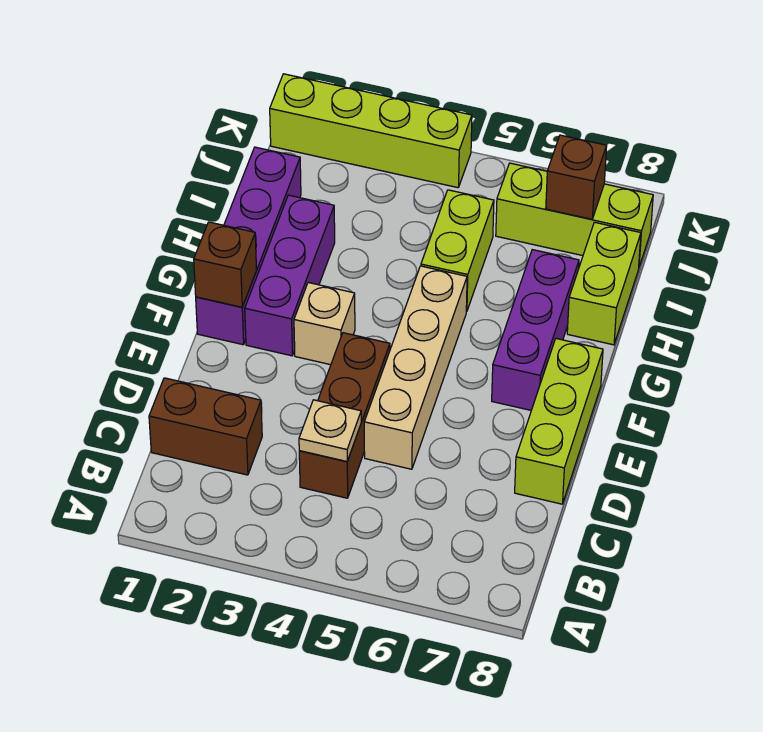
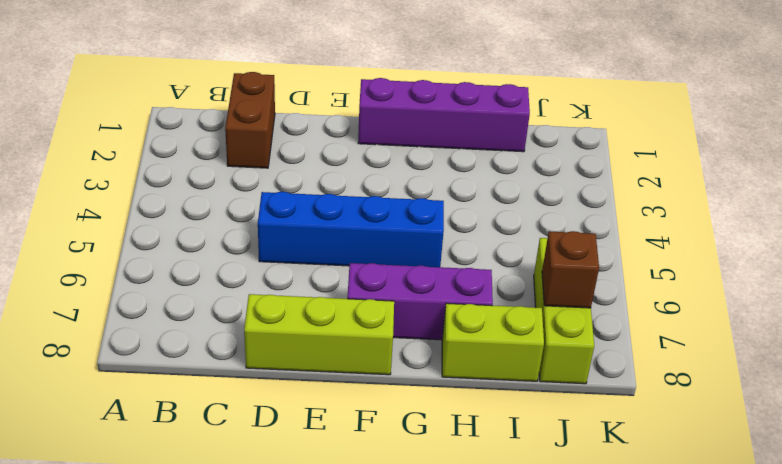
blue 1x4 brick [258,192,444,267] -> tan 1x4 brick [364,266,467,469]
none -> brown 1x3 brick [299,333,390,498]
none -> purple 1x3 brick [245,195,335,356]
none -> tan 1x1 brick [294,283,355,365]

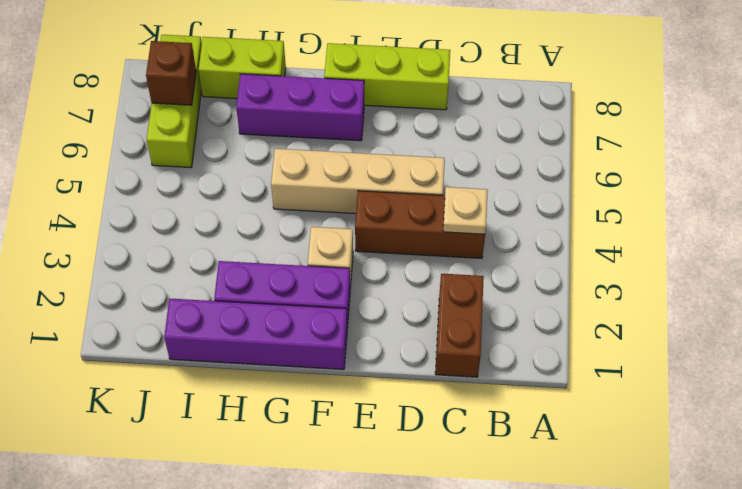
none -> lime 1x2 brick [421,190,494,312]
none -> lime 1x4 brick [270,74,472,188]
none -> brown 1x1 brick [194,222,257,307]

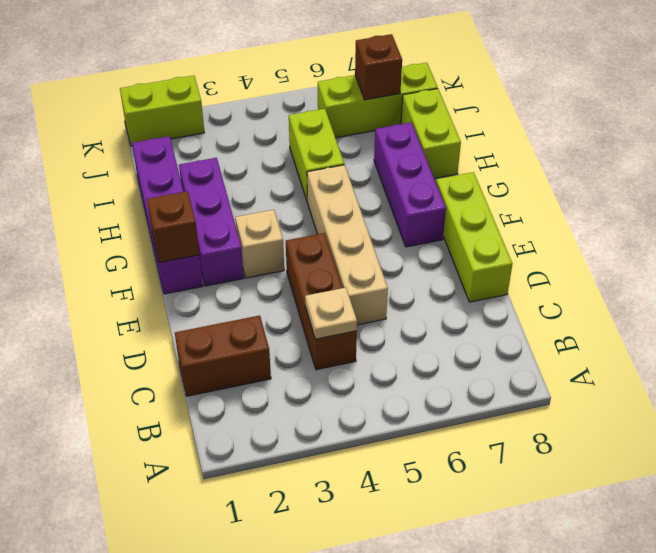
lime 1x2 brick [120,76,204,146] -> lime 1x4 brick [270,74,472,188]

